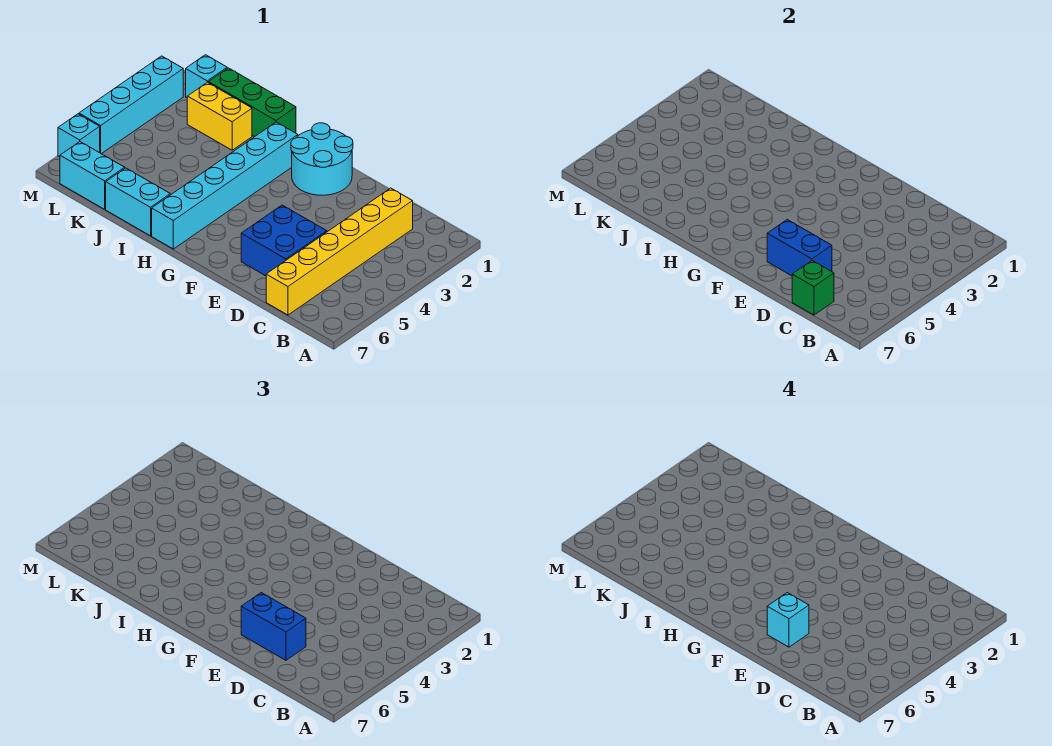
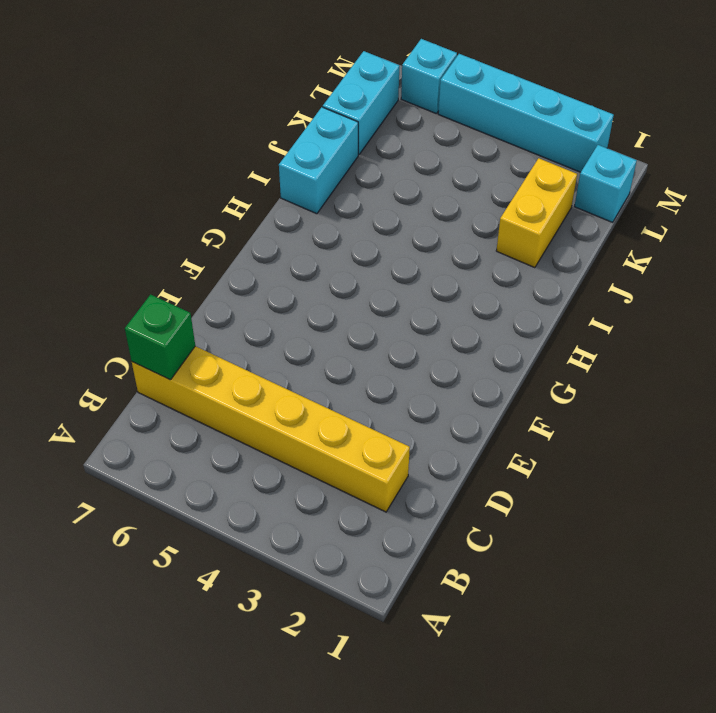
none -> blue 2x2 brick [241,205,327,276]
none -> cyan 2x2 round brick [291,123,353,195]
none -> cyan 1x6 brick [152,122,298,249]

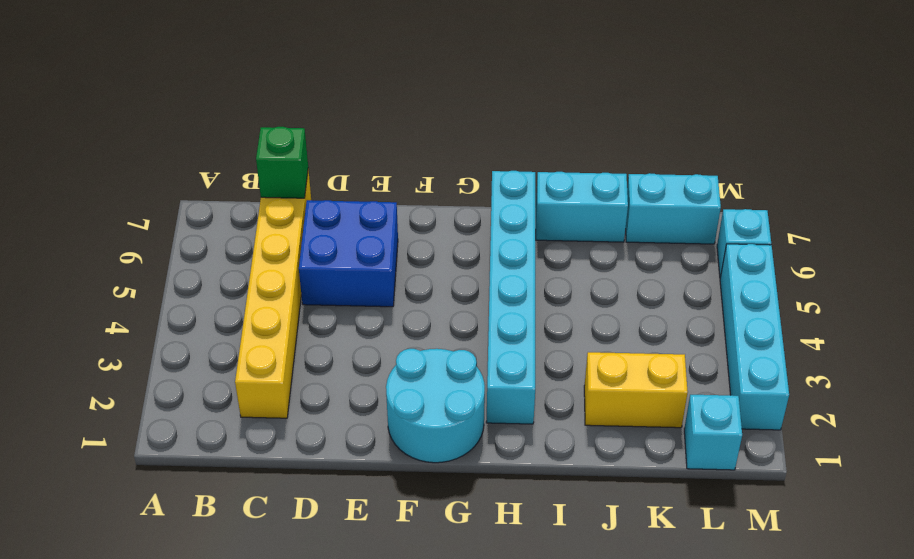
none -> green 1x3 brick [208,68,296,137]
none -> blue 1x2 brick [767,220,832,276]
none -> blue 1x2 brick [241,593,306,660]

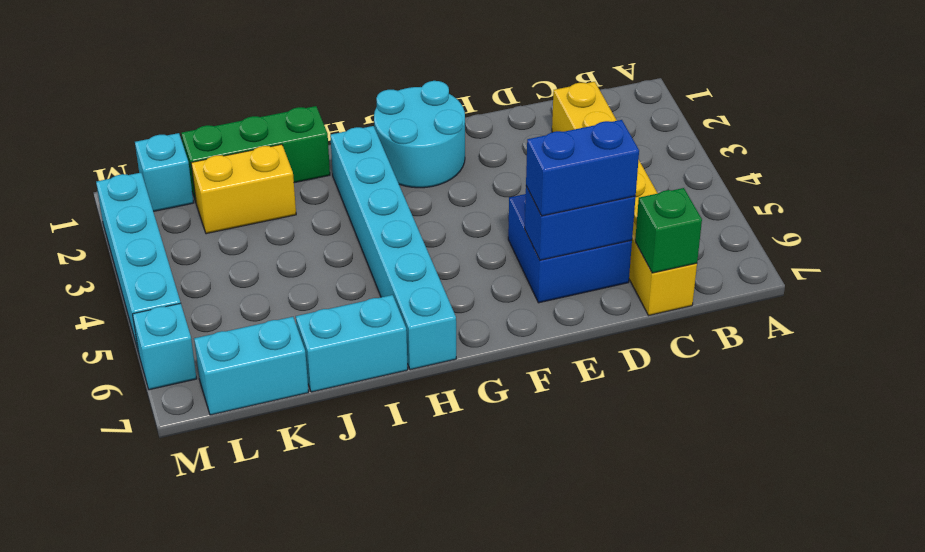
none -> cyan 1x1 brick [767,593,809,647]

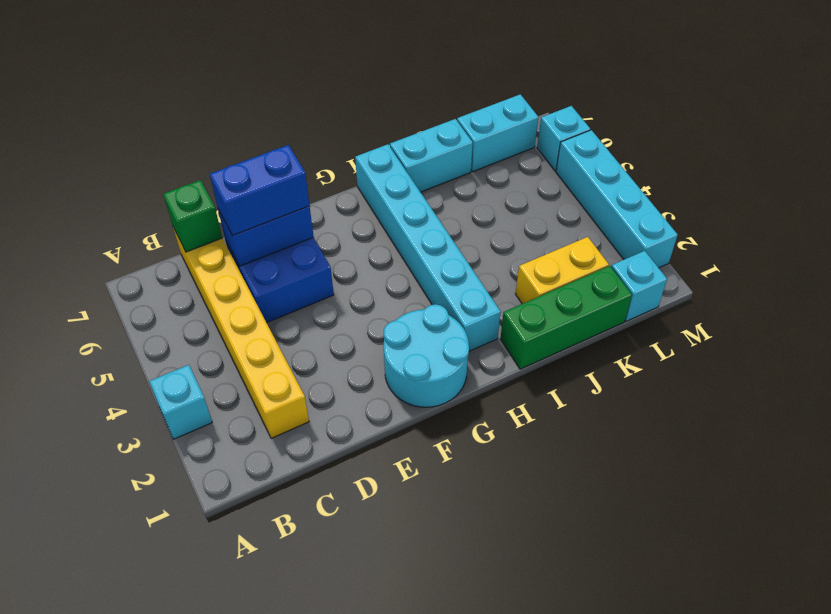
cyan 1x1 brick [149,365,212,439] -> cyan 1x1 brick moved to [767,593,809,647]

